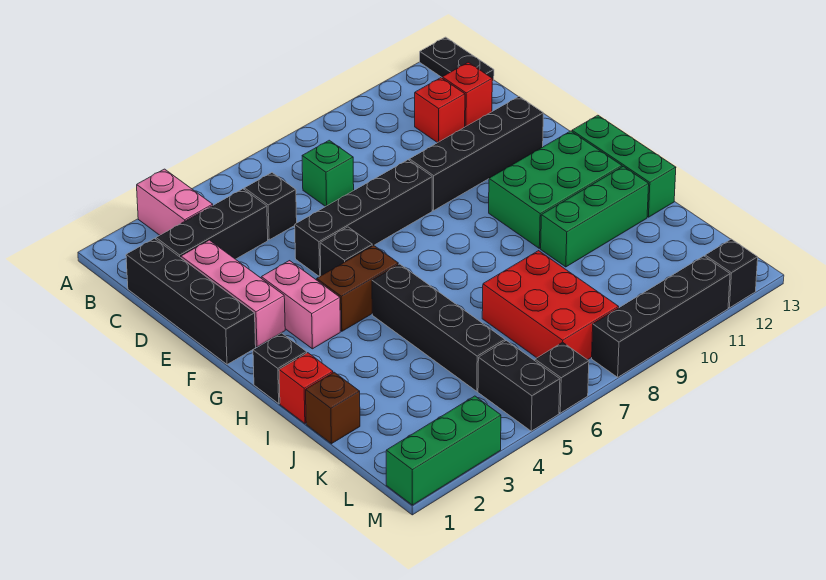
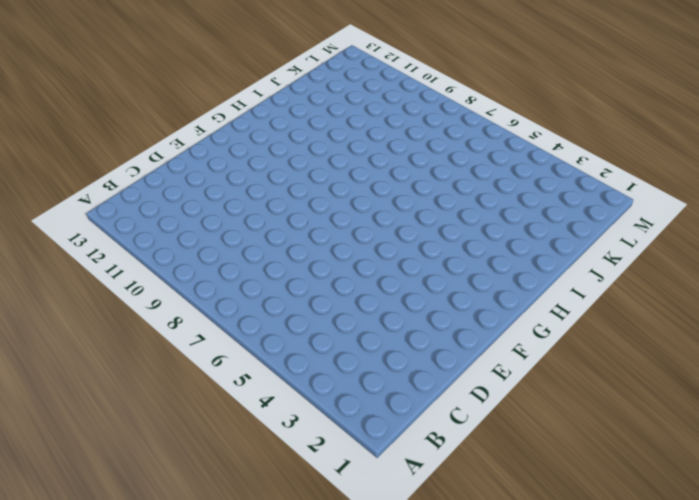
none -> pink 1x2 brick [137,169,213,235]
none -> black 1x2 plate [420,37,494,81]
none -> black 1x4 brick [126,238,256,364]

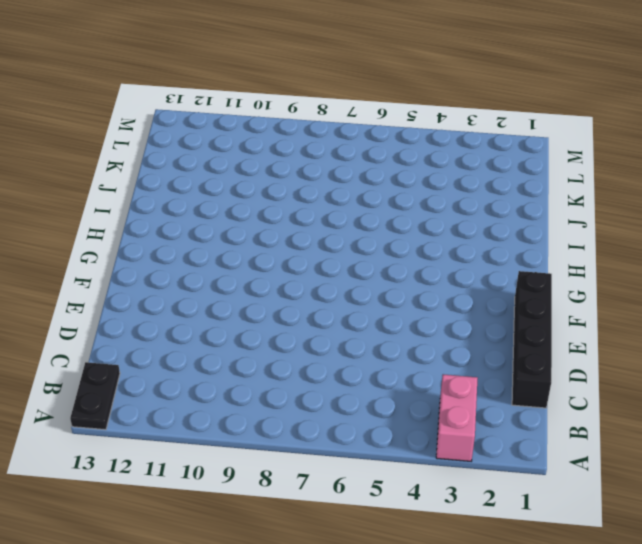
none -> black 1x3 brick [156,189,268,259]
none -> black 1x1 brick [244,173,297,240]
none -> green 1x1 brick [302,140,354,207]

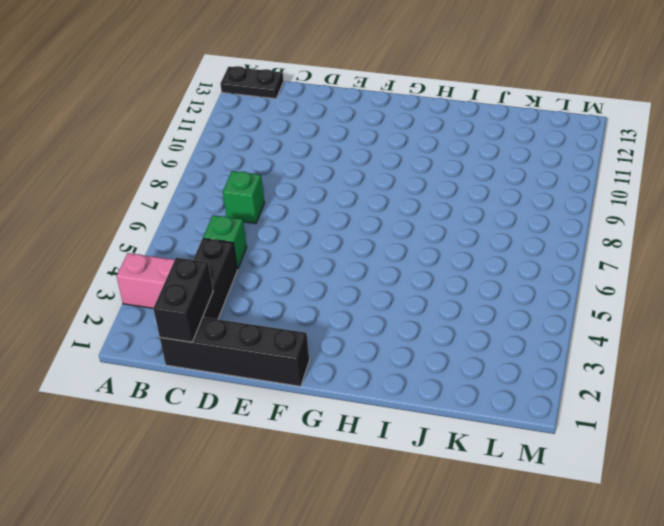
black 1x2 brick [153,258,213,342] -> black 1x2 brick turned to [478,341,560,431]
green 1x1 brick [203,215,247,269] -> black 1x1 brick [244,173,297,240]
none -> red 1x1 brick [415,78,465,143]
none -> red 1x1 brick [442,62,492,127]
none -> pink 1x3 brick [181,240,285,347]

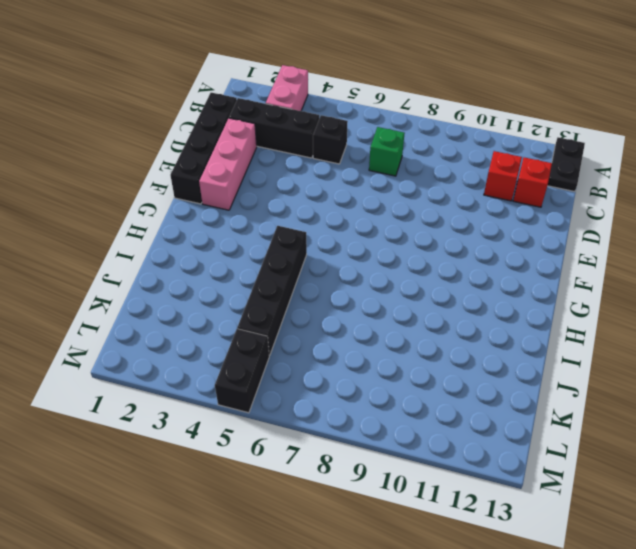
none -> black 1x4 brick [295,160,432,277]
none -> black 1x4 brick [409,97,543,210]
none -> pink 1x2 brick [261,261,340,349]

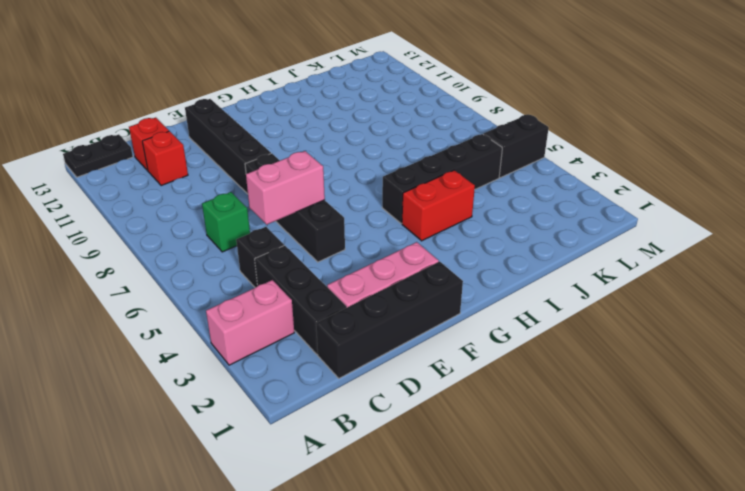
pink 1x2 brick [246,151,325,224] -> pink 1x2 brick moved to [261,261,340,349]
red 1x2 brick [402,170,475,241] -> none
none -> black 1x1 brick [320,227,372,276]
none -> brown 1x2 brick [317,245,398,331]
none -> green 2x3 brick [489,131,622,248]

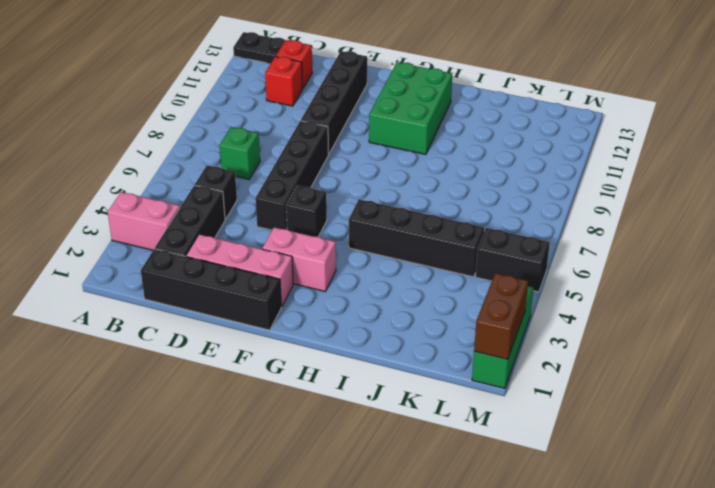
brown 1x2 brick [474,273,528,359] -> brown 1x2 brick moved to [317,245,398,331]
none -> green 1x3 brick [572,115,676,217]
none -> black 1x1 brick [253,333,307,404]
none -> red 1x1 brick [279,353,333,423]

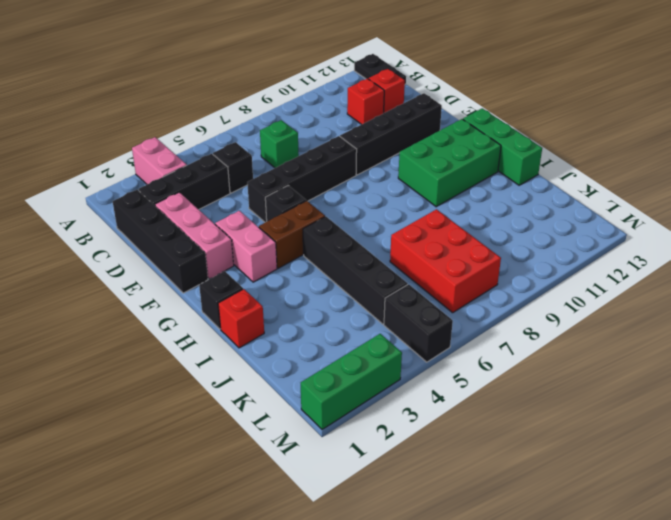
none -> green 1x3 brick [541,166,649,267]
none -> brown 1x1 brick [306,372,360,444]
none -> black 1x1 brick [535,342,589,413]

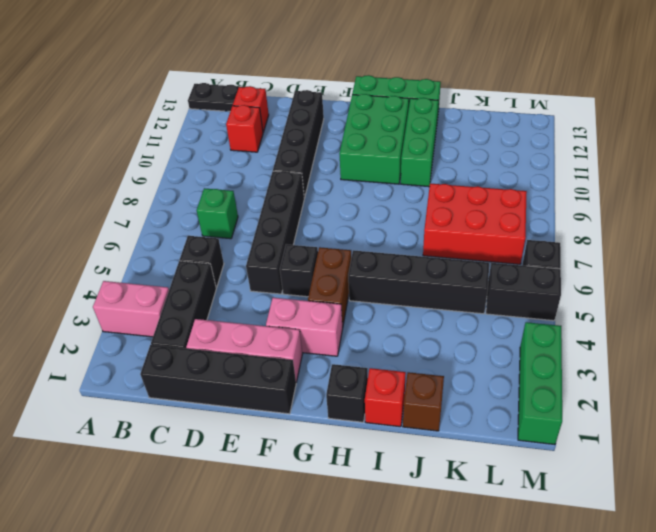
none -> black 1x4 brick [592,256,730,377]
none -> black 1x1 brick [705,239,758,308]

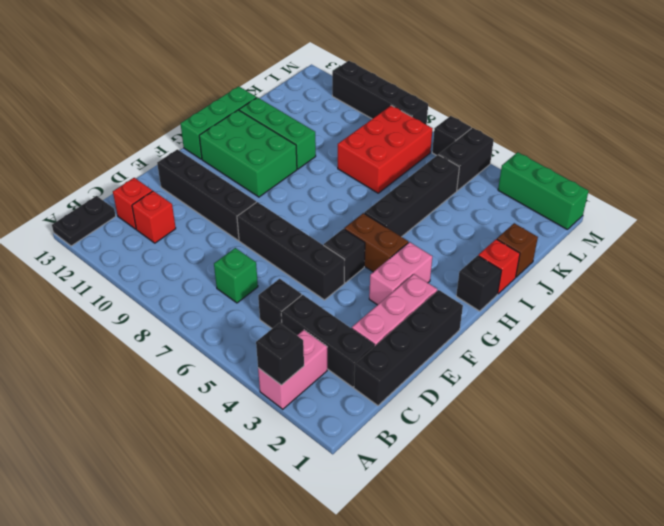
black 1x1 brick [256,323,304,385] -> black 1x1 brick moved to [705,239,758,308]

